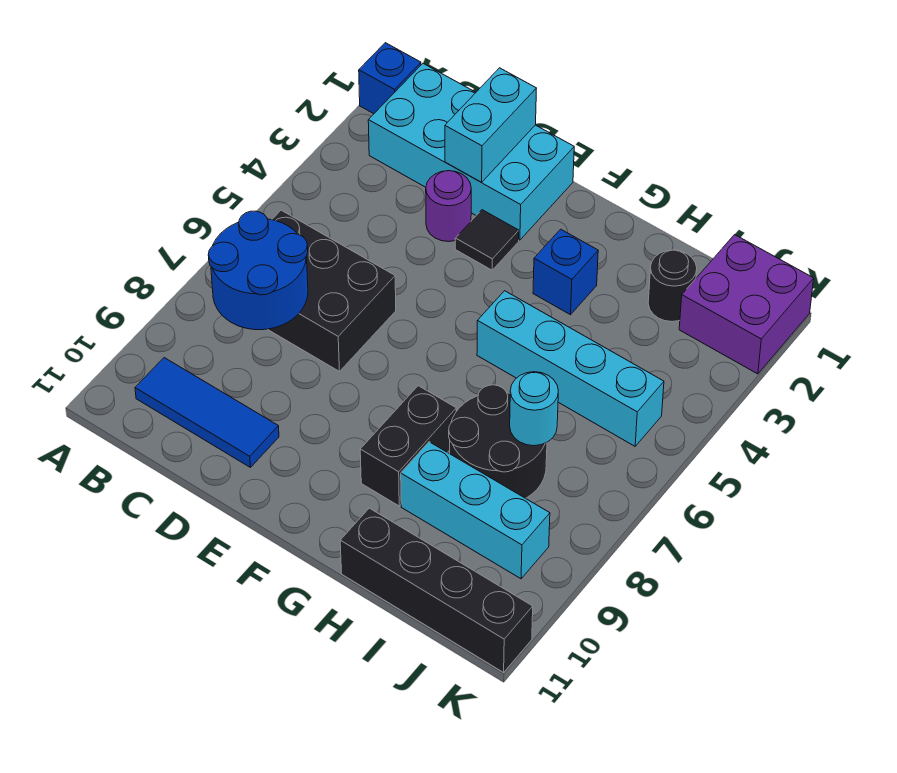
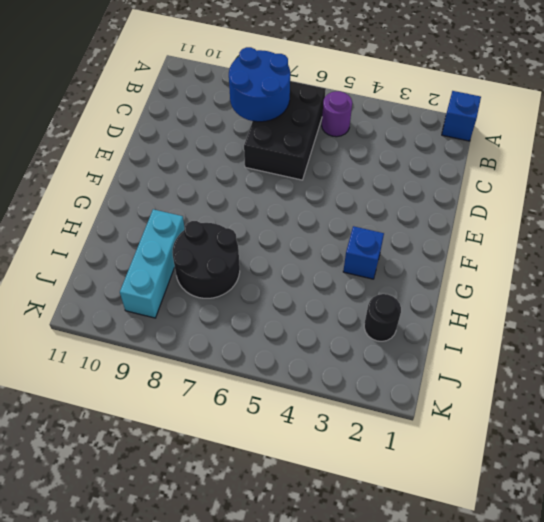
purple 1x1 round brick [322,91,352,137] -> purple 1x1 round brick moved to [426,171,471,242]
none -> cyan 2x4 brick [368,64,574,240]
none -> blue 1x3 tile [135,358,279,467]
none -> black 1x1 tile [455,210,519,270]

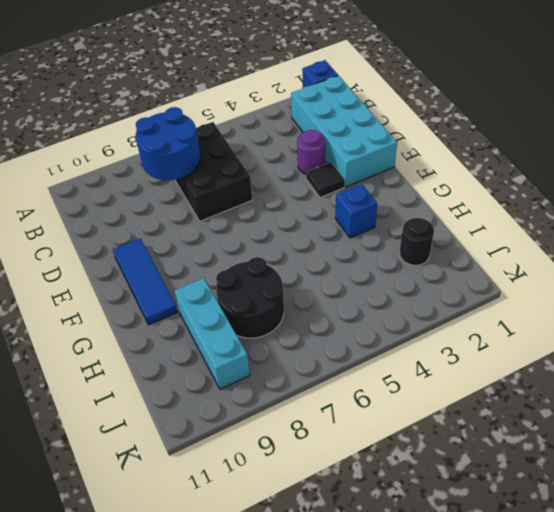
blue 1x3 tile [113,239,177,325] -> blue 1x3 tile moved to [135,358,279,467]
none -> cyan 1x4 brick [477,291,664,446]
none -> black 1x2 brick [360,386,456,506]
none -> black 1x4 brick [340,508,533,672]

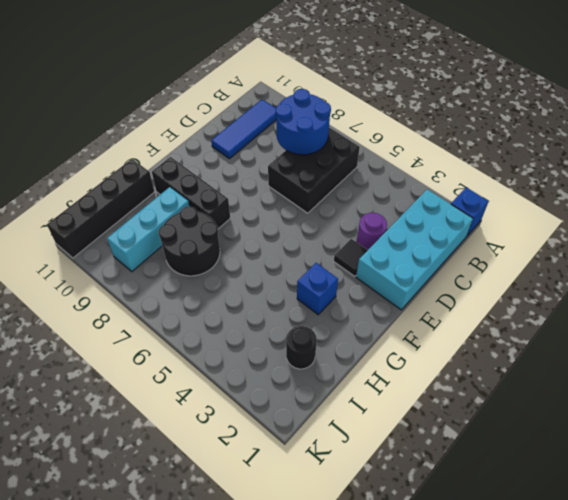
black 1x3 brick [152,157,230,229] -> black 1x2 brick [360,386,456,506]
none -> cyan 1x4 brick [477,291,664,446]
none -> purple 2x2 brick [679,235,814,374]
none -> cyan 1x2 brick [445,68,537,182]

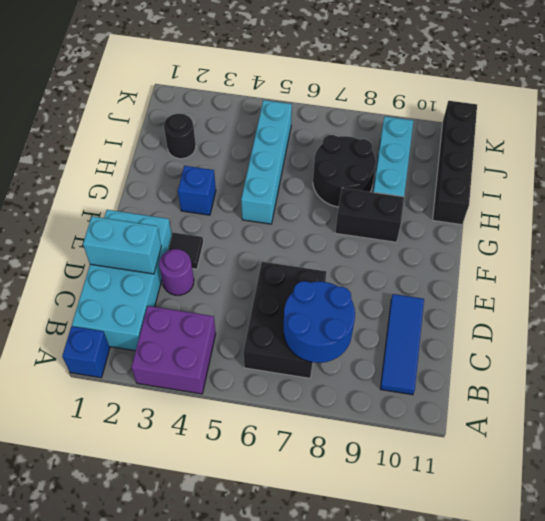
purple 2x2 brick [131,306,216,394] -> purple 2x2 brick moved to [679,235,814,374]
none -> cyan 1x1 round brick [510,372,558,446]

